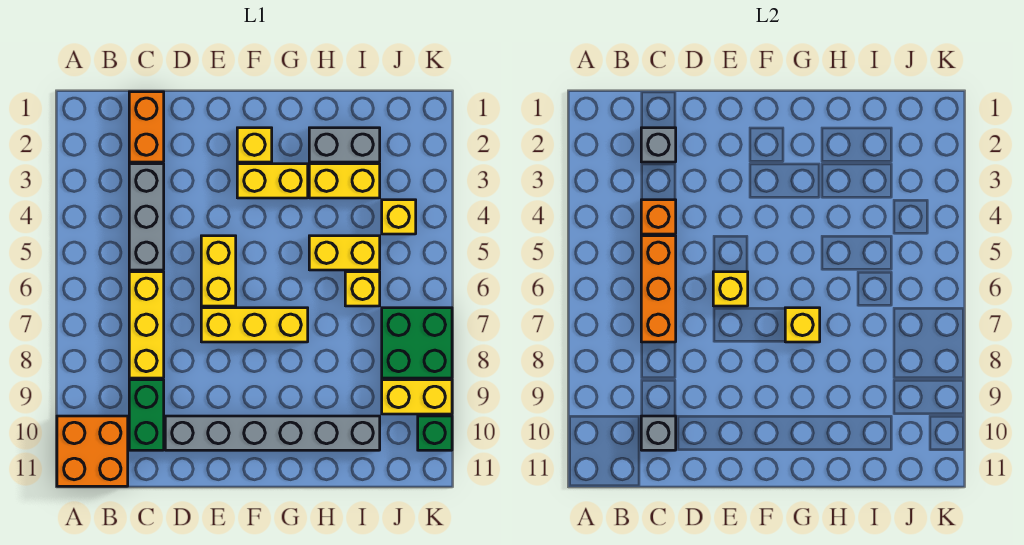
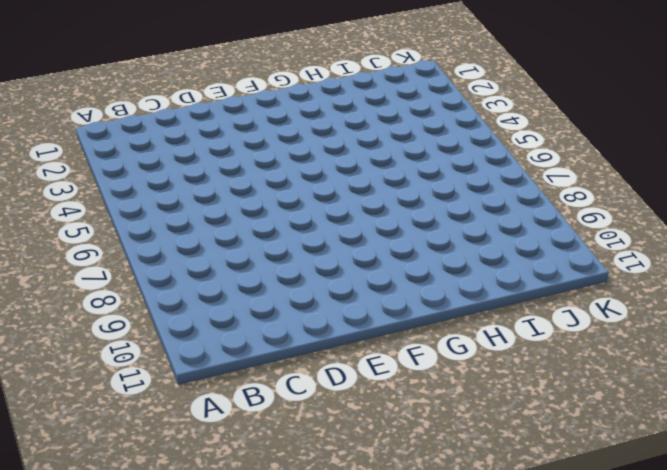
none -> orange 2x2 brick [57,416,128,486]
none -> orange 1x2 brick [129,92,164,162]
none -> grey 1x3 brick [129,164,164,270]

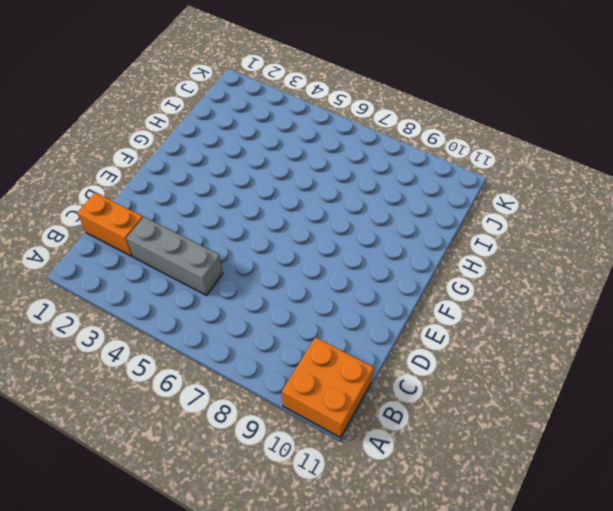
none -> yellow 1x3 brick [129,272,164,378]
none -> green 1x2 brick [129,380,164,450]
none -> grey 1x6 brick [165,416,380,450]

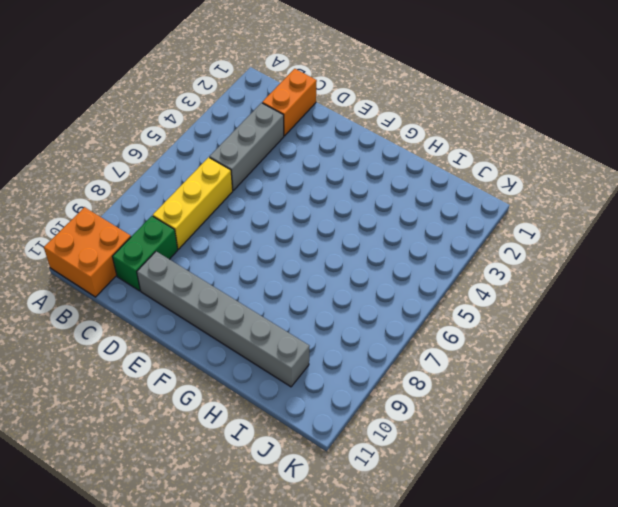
none -> yellow 1x2 brick [201,236,236,306]
none -> yellow 1x3 brick [201,308,308,342]
none -> yellow 1x1 brick [237,128,272,162]

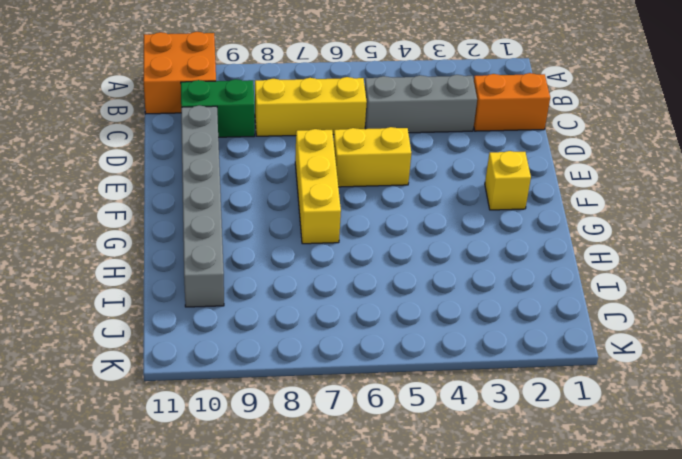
none -> yellow 1x2 brick [237,164,308,198]
none -> grey 1x2 brick [309,128,380,162]
none -> yellow 1x2 brick [309,164,380,198]

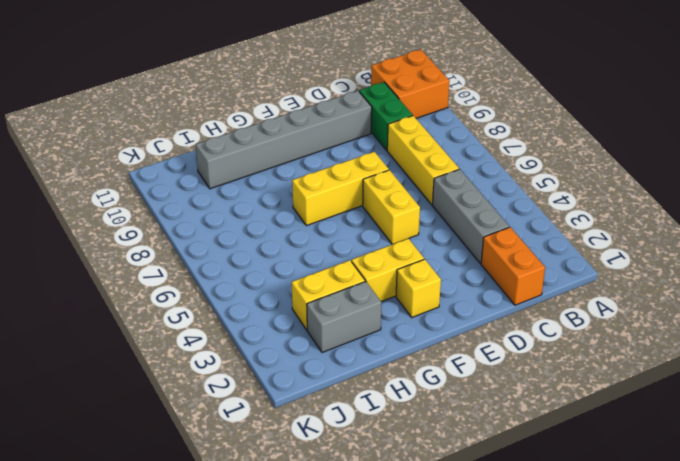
none -> yellow 1x2 brick [309,236,380,270]
none -> yellow 1x1 brick [345,272,380,306]
none -> yellow 1x1 brick [382,200,416,234]

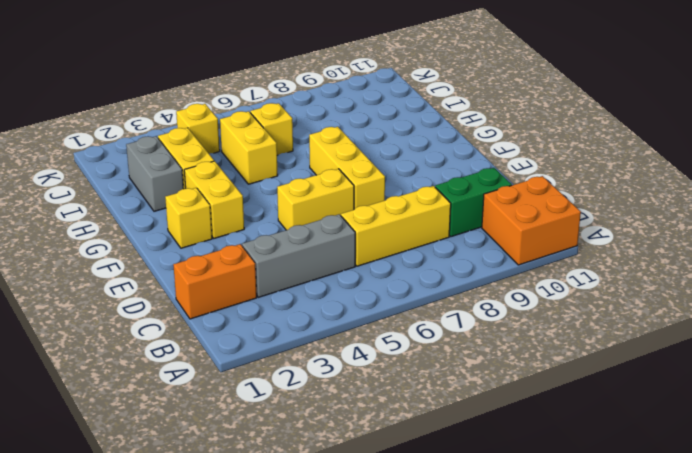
none -> grey 1x6 brick [165,416,380,450]
none -> green 2x2 brick [382,308,452,378]
none -> yellow 1x2 brick [382,380,452,414]

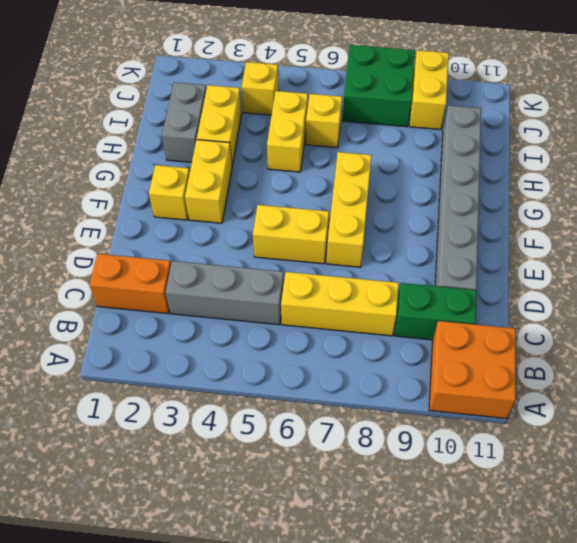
none -> green 1x1 brick [418,416,452,450]
none -> grey 1x1 brick [641,128,676,162]
none -> orange 1x1 brick [641,200,676,234]

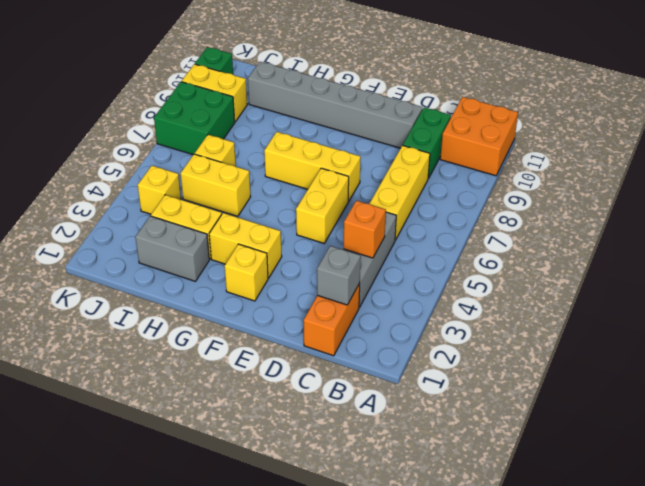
none -> orange 1x3 brick [641,236,676,342]
none -> grey 1x1 brick [641,416,676,450]
none -> yellow 1x1 brick [713,272,748,306]

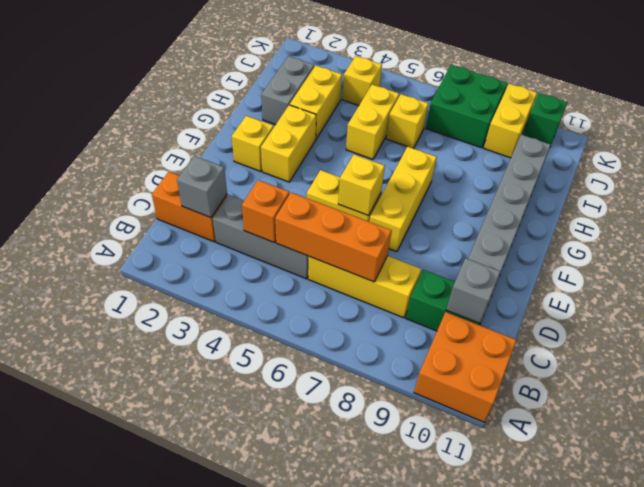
none -> yellow 1x1 brick [785,308,820,342]

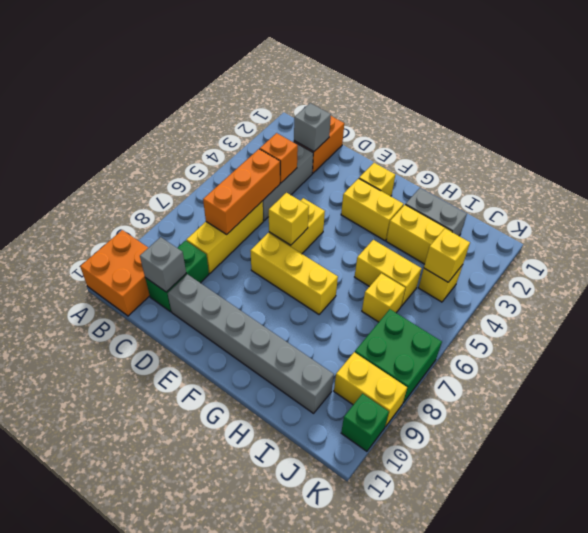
yellow 1x1 brick [424,228,470,282] -> yellow 1x1 brick moved to [785,308,820,342]

